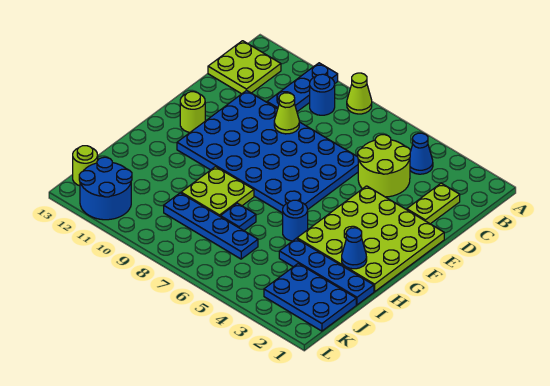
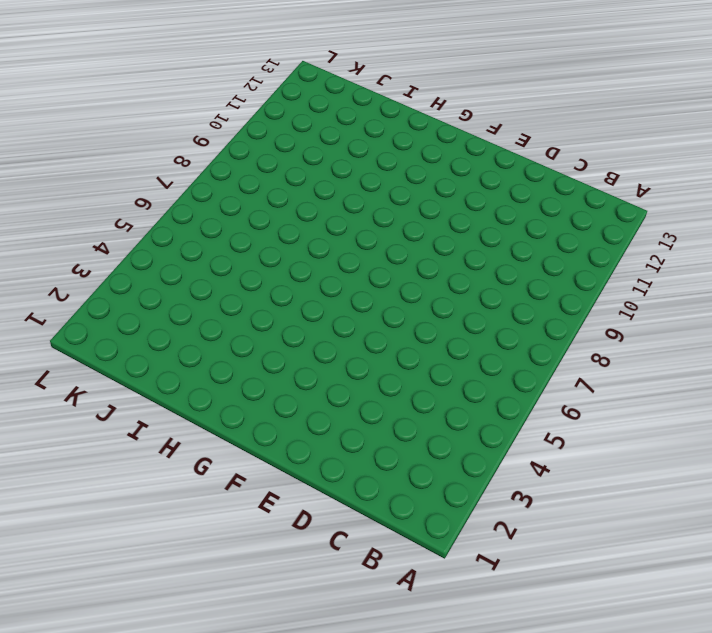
none -> lime 1x1 cone [347,73,372,114]
none -> blue 1x3 plate [267,63,338,112]
none -> blue 1x1 cone [410,133,433,174]

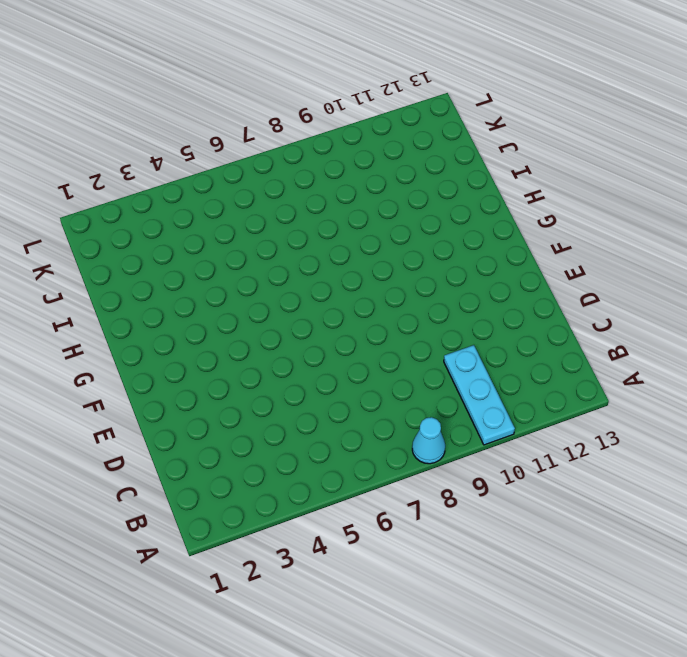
cyan 1x1 cone [412,417,445,464] -> lime 1x1 cone [347,73,372,114]
cyan 1x3 plate [444,345,515,445] -> blue 1x3 plate [267,63,338,112]
none -> blue 1x1 cone [410,133,433,174]
none -> blue 1x1 round brick [310,74,335,115]
none -> lime 2x2 plate [208,41,281,94]

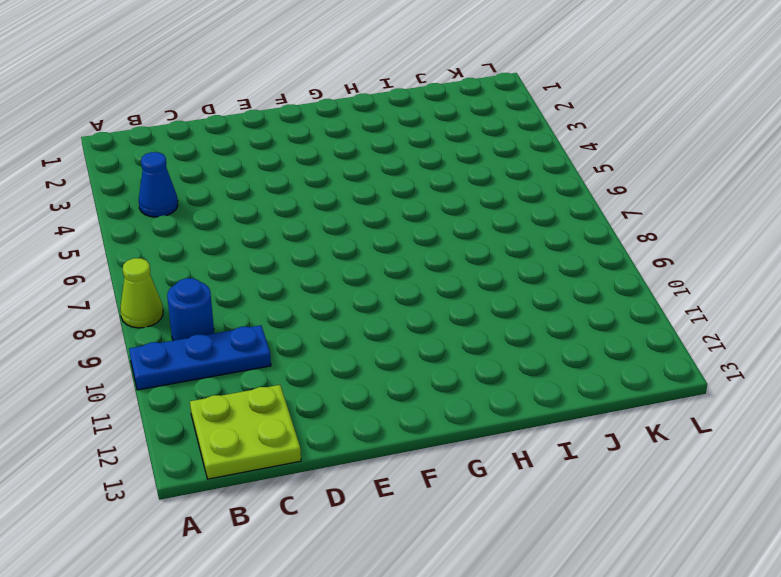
none -> lime 1x2 plate [407,183,460,224]
none -> lime 2x2 round brick [358,135,410,197]
none -> blue 4x6 plate [177,90,358,213]

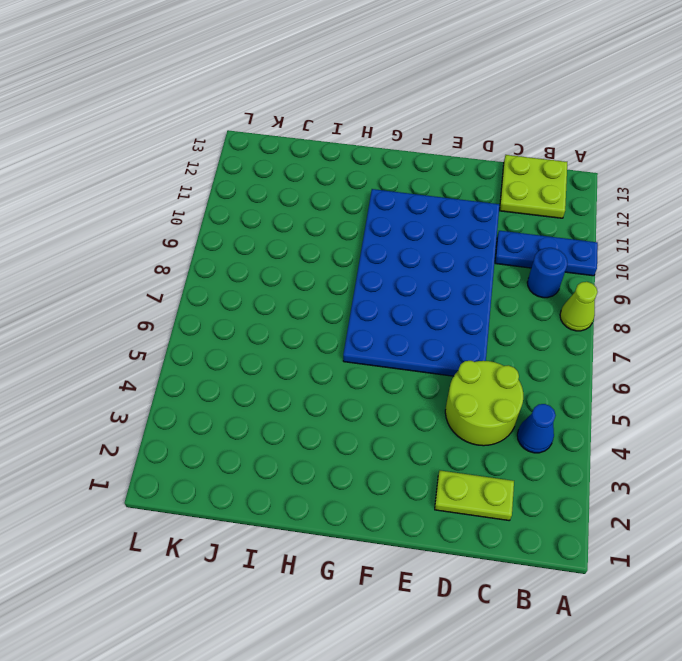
none -> lime 4x4 plate [297,186,444,292]
none -> lime 1x1 round brick [180,92,205,132]
none -> blue 1x1 round brick [283,200,308,241]

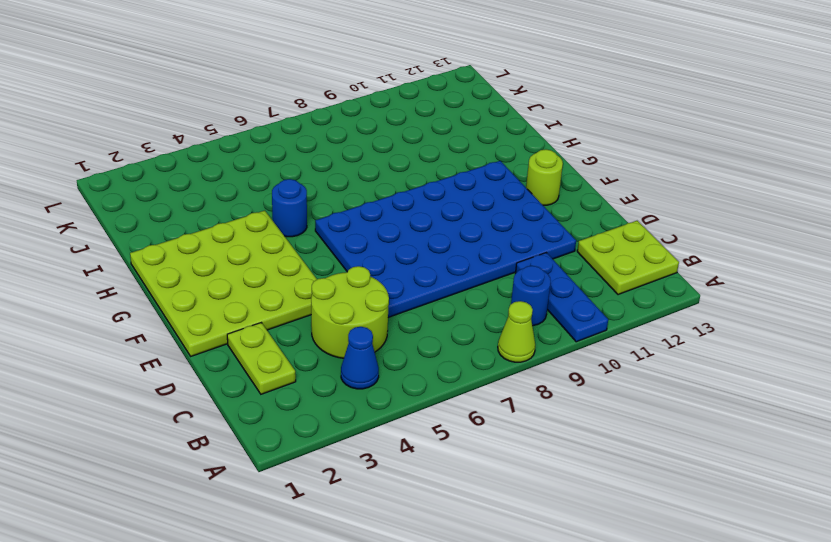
none -> lime 2x2 plate [181,167,254,216]
none -> blue 1x4 plate [279,239,374,305]
none -> blue 1x1 plate [220,203,256,231]

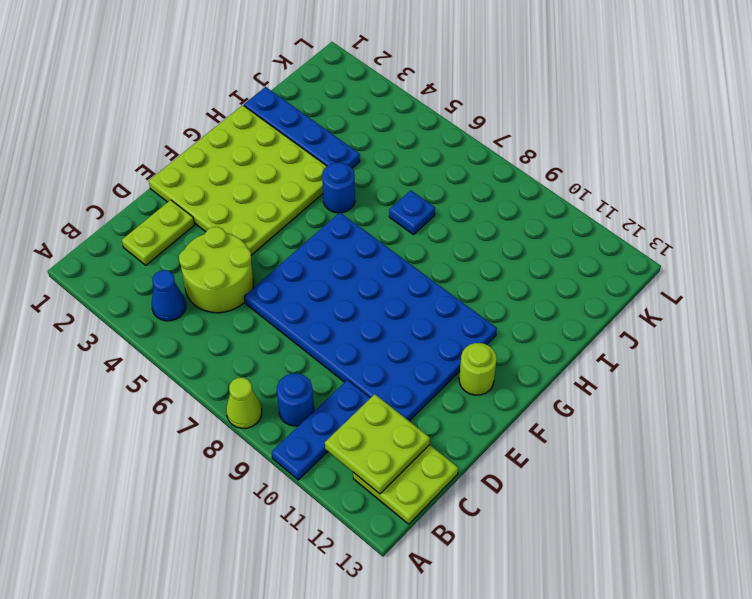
lime 2x2 plate [325,394,430,494] -> lime 2x2 plate moved to [181,167,254,216]
none -> blue 2x3 plate [264,263,356,331]
none -> blue 1x4 plate [164,193,258,259]
none -> blue 2x2 round brick [79,157,132,220]

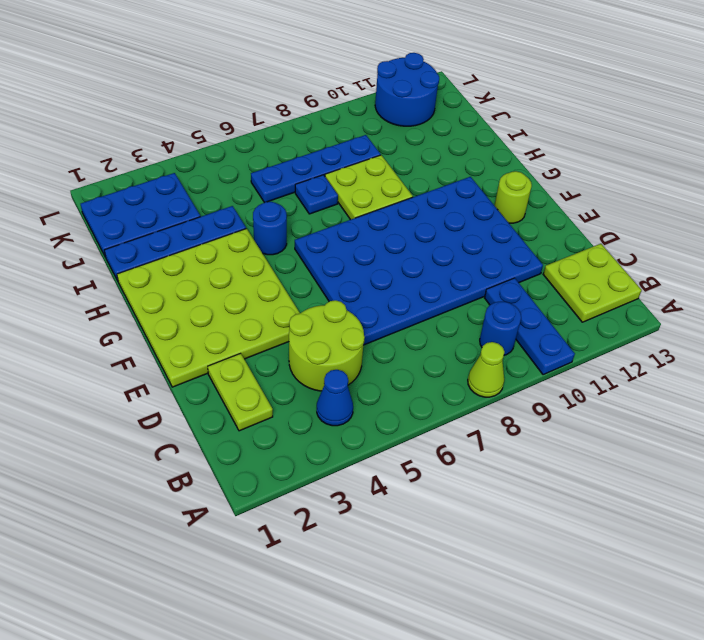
none -> lime 1x1 round brick [73,146,98,186]
none -> lime 1x1 cone [274,93,299,134]
none -> blue 1x1 cone [342,228,367,269]

